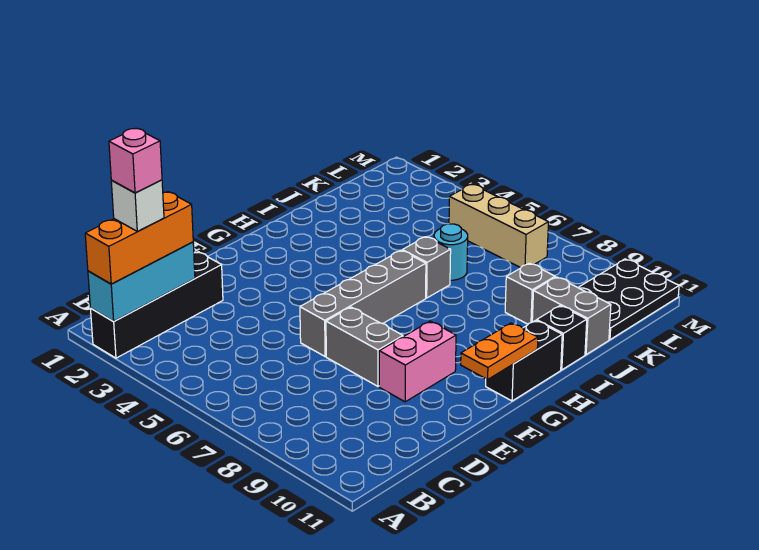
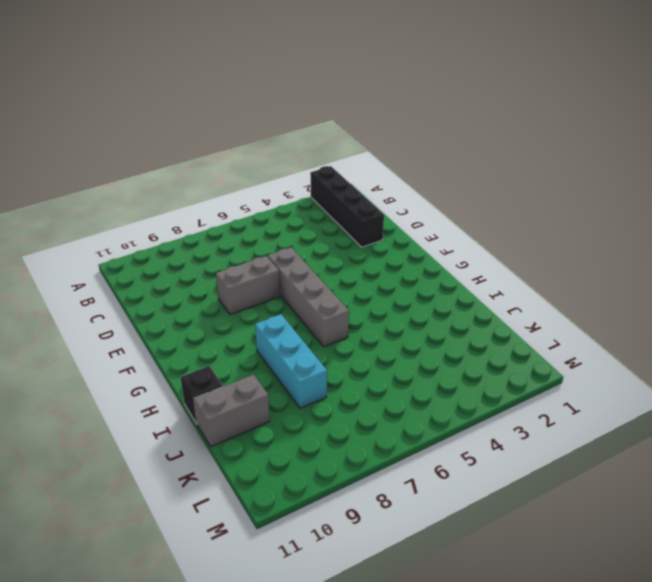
cyan 1x3 brick [255,314,327,408] -> cyan 1x3 brick moved to [88,242,195,321]
none -> pink 1x2 brick [379,321,456,402]
none -> black 1x2 brick [486,320,562,401]
none -> grey 1x1 brick [402,237,451,298]

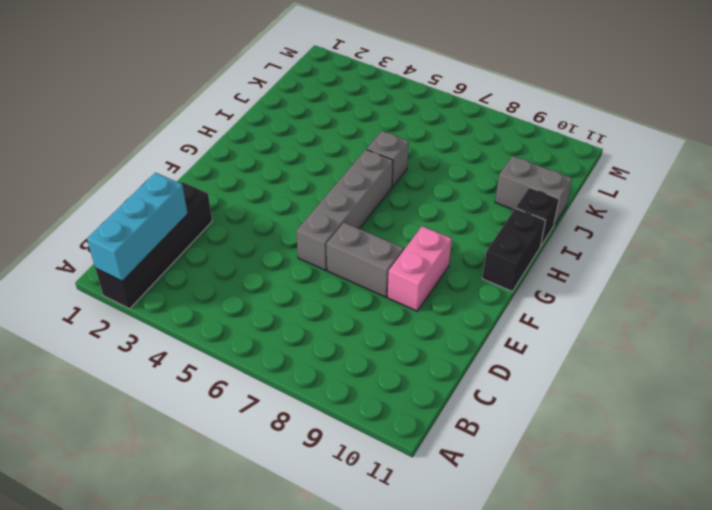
none -> cyan 1x1 round brick [434,224,468,280]
none -> grey 1x1 brick [505,263,555,324]
none -> black 2x3 plate [578,259,679,340]

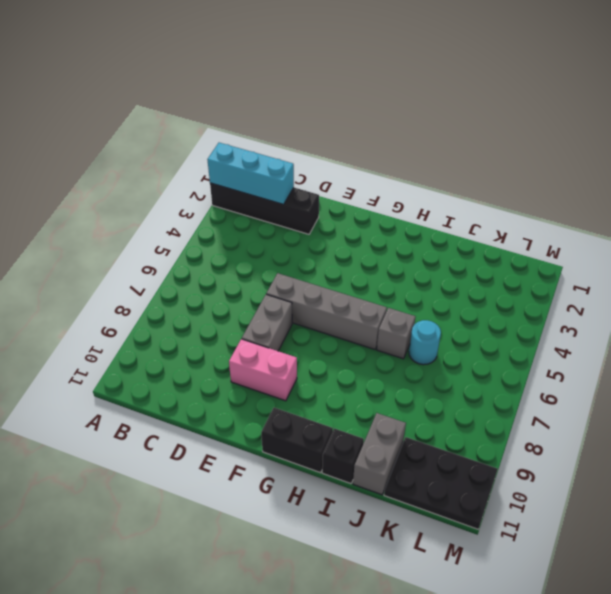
none -> grey 1x1 brick [505,263,555,324]
none -> tan 1x3 brick [449,184,548,268]
none -> orange 1x2 plate [461,323,538,380]

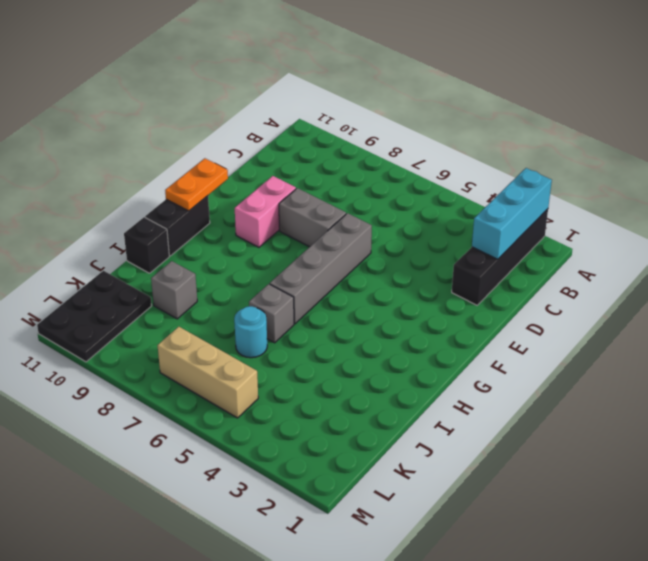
none -> grey 1x2 brick [532,277,611,355]
none -> orange 1x3 brick [85,192,193,284]
none -> white 1x1 brick [111,180,164,231]

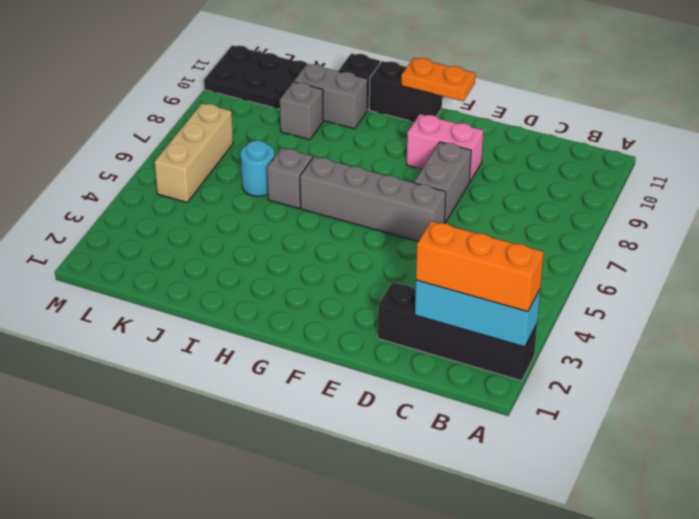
grey 1x2 brick [294,64,368,129] -> grey 1x2 brick turned to [532,277,611,355]
none -> white 1x1 brick [111,180,164,231]
none -> pink 1x1 brick [109,129,162,193]

